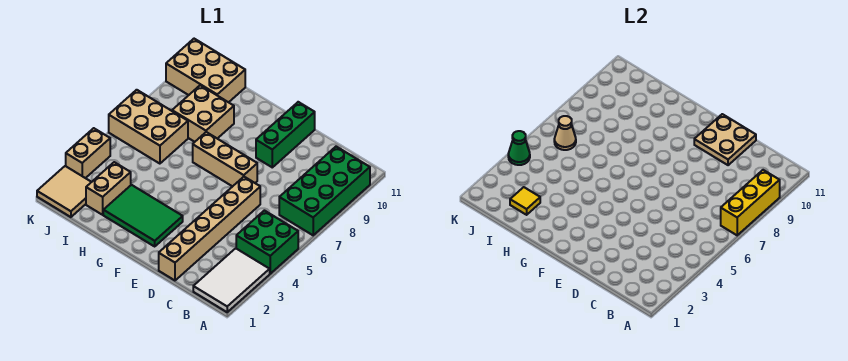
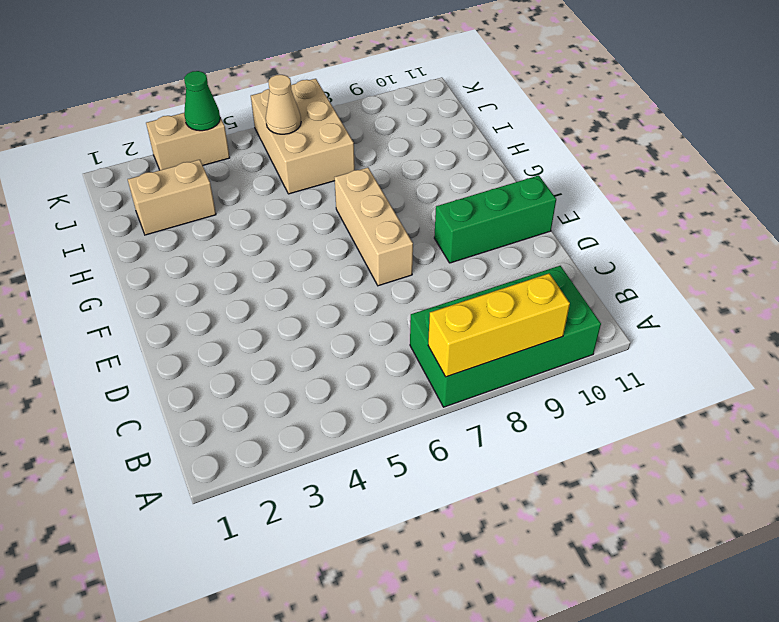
none -> white 2x3 tile [193,248,270,312]
none -> green 2x2 brick [236,211,298,274]
none -> tan 1x6 brick [159,177,260,280]

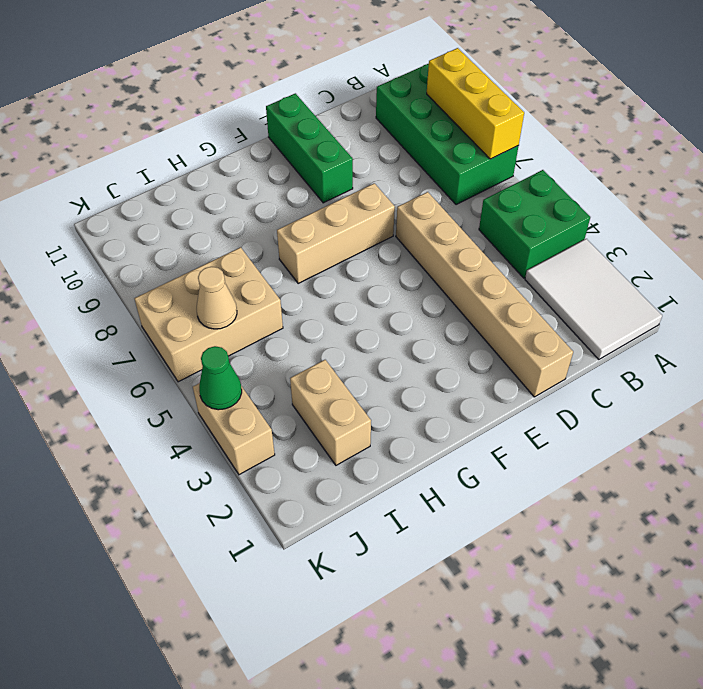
none -> green 2x3 tile [103,185,183,246]
none -> tan 2x2 brick [172,85,234,142]
none -> tan 2x3 brick [166,39,245,102]

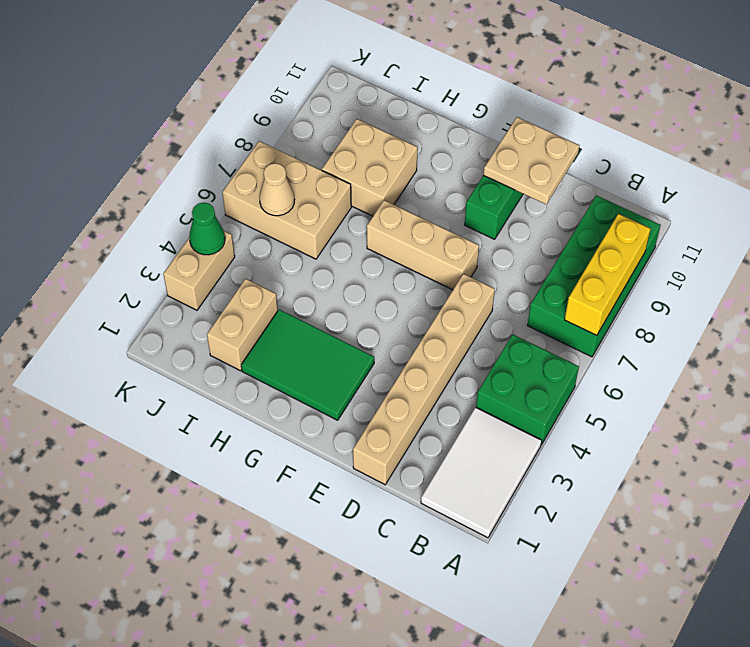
none -> tan 2x3 brick [166,39,245,102]
none -> tan 2x2 tile [37,166,91,217]
none -> yellow 1x1 tile [510,187,540,215]

